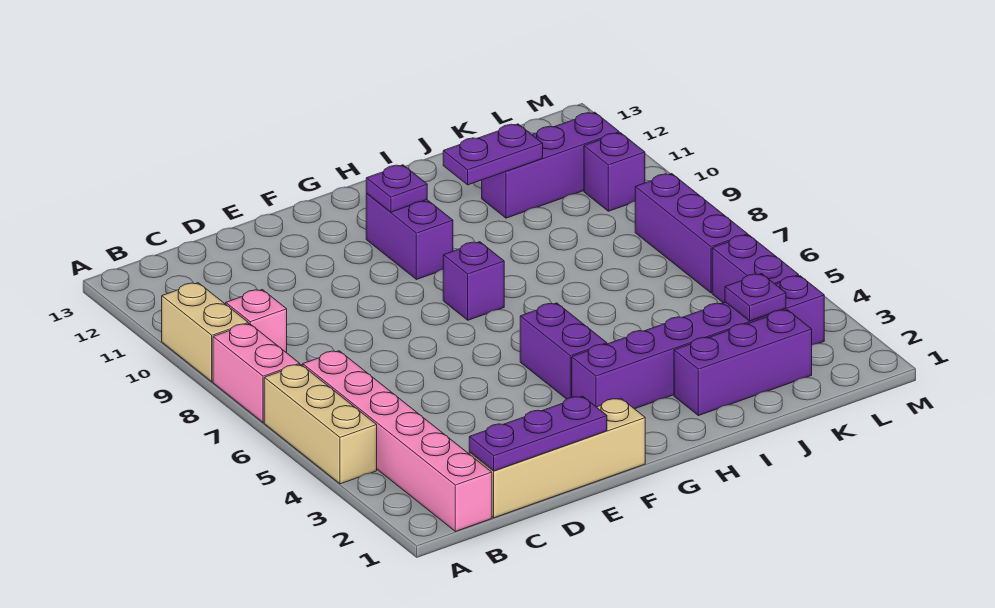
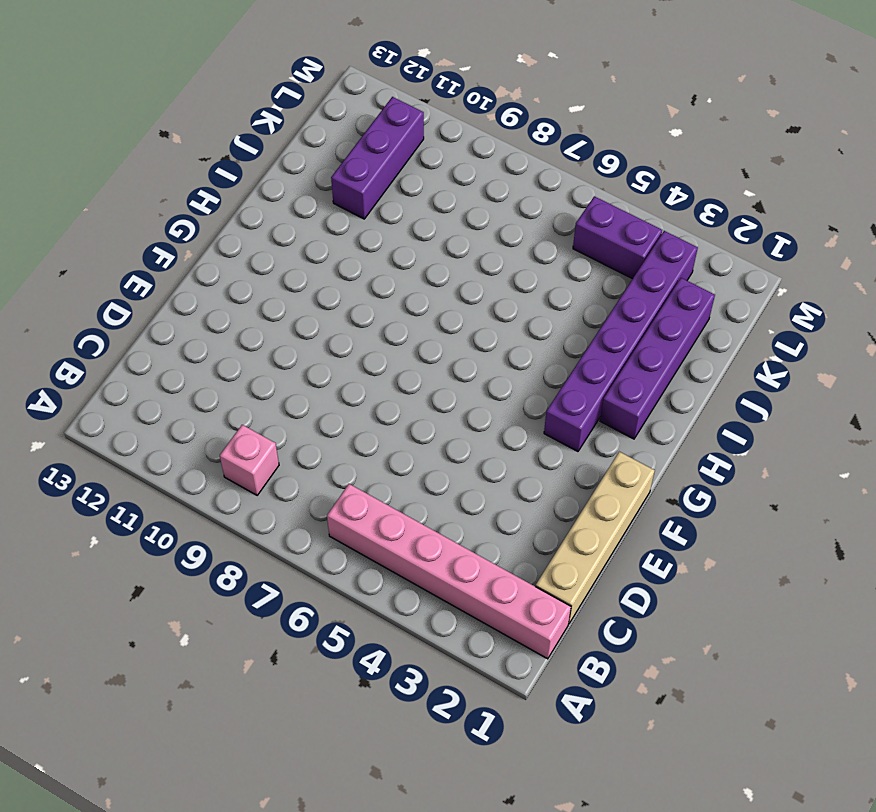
purple 1x4 brick [600,278,715,439] -> purple 1x3 brick [674,310,812,416]
none -> tan 1x3 brick [264,364,377,484]
none -> pink 1x2 brick [213,324,300,423]
none -> tan 1x2 brick [162,283,248,382]

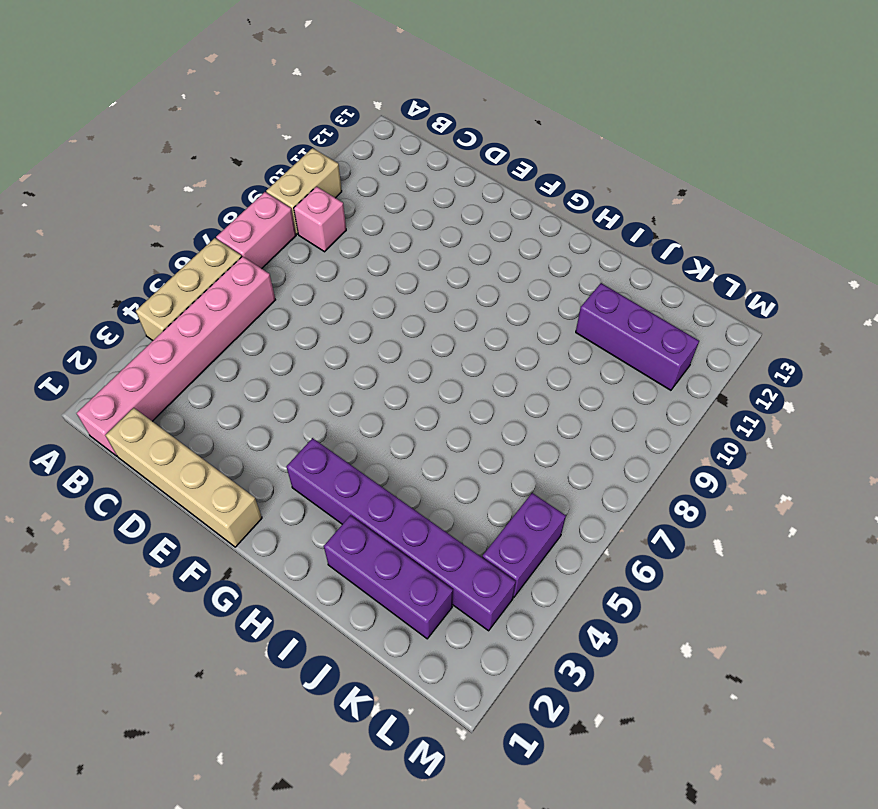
none -> purple 1x2 brick [520,303,607,399]
none -> purple 1x1 brick [443,242,504,320]
none -> purple 1x2 brick [366,194,453,280]

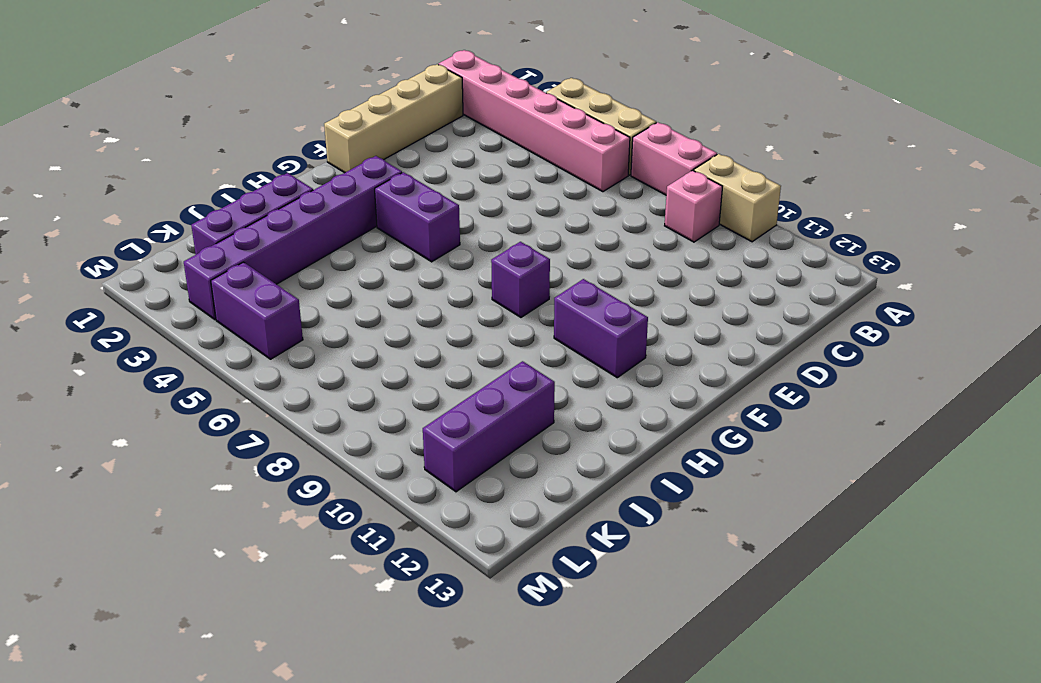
none -> purple 1x3 brick [635,174,748,293]
none -> purple 1x1 brick [584,133,645,211]
none -> purple 1x3 plate [469,396,607,471]

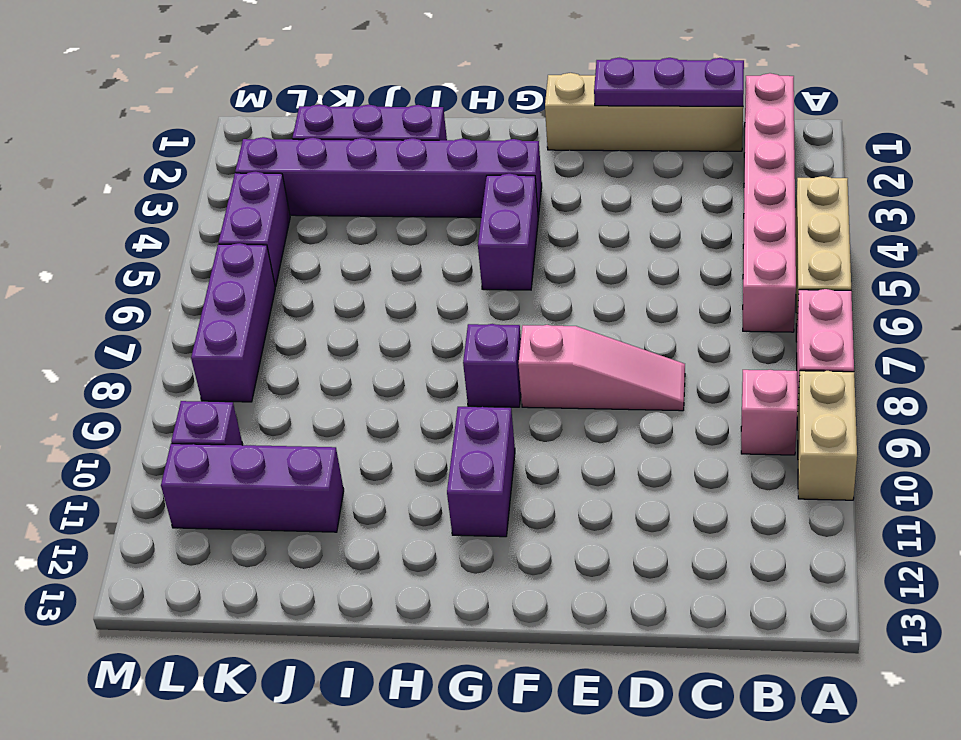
pink 1x3 slope [518,325,685,411] -> none
none -> purple 1x1 plate [366,165,427,212]
none -> purple 1x2 plate [443,124,543,185]
none -> purple 1x1 plate [725,274,786,321]

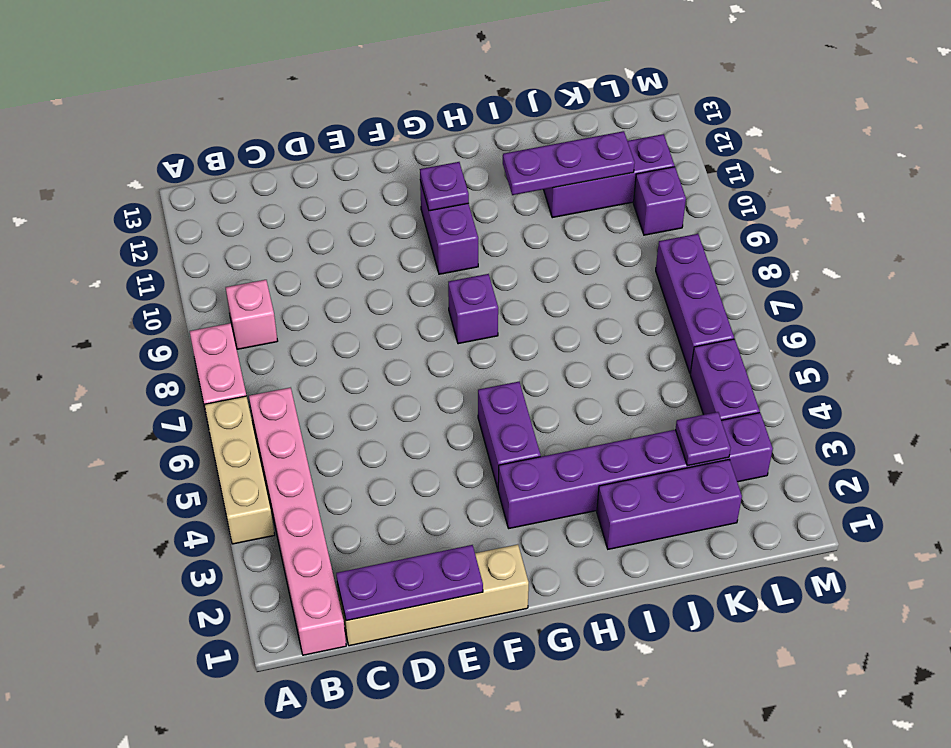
purple 1x3 plate [503,131,635,195] -> purple 1x2 plate [443,124,543,185]
none -> tan 1x2 brick [162,283,248,382]

